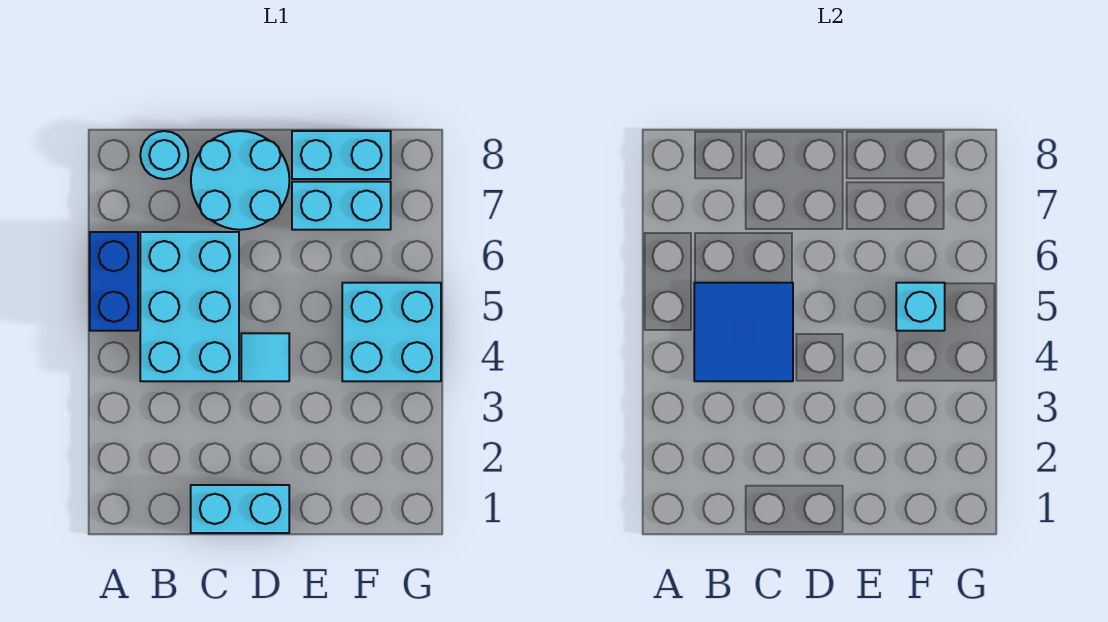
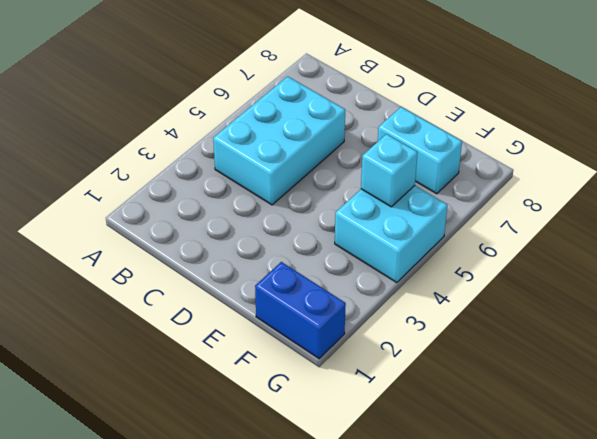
blue 1x2 brick [255,262,346,359] -> blue 1x2 brick turned to [90,232,138,331]
none -> cyan 1x1 round brick [140,131,188,179]
none -> cyan 1x2 brick [191,485,289,533]

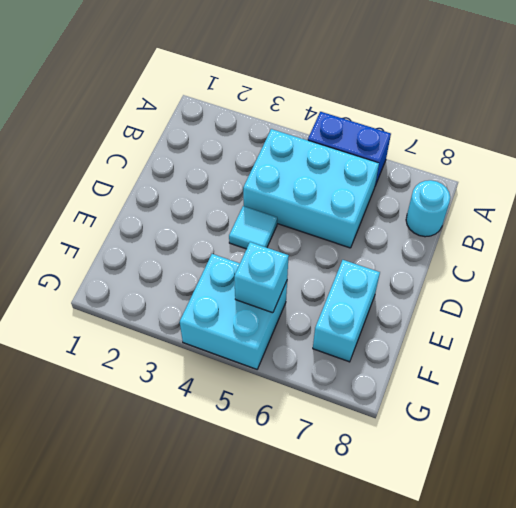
none -> cyan 1x2 brick [191,485,289,533]
none -> cyan 2x2 round brick [191,131,289,230]

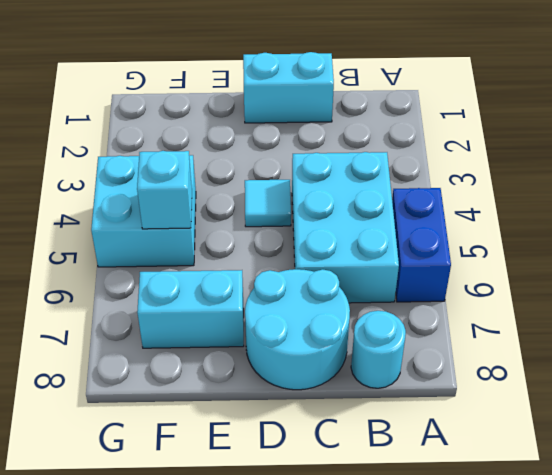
none -> cyan 1x2 brick [292,131,391,179]
none -> blue 2x2 tile [694,283,793,381]

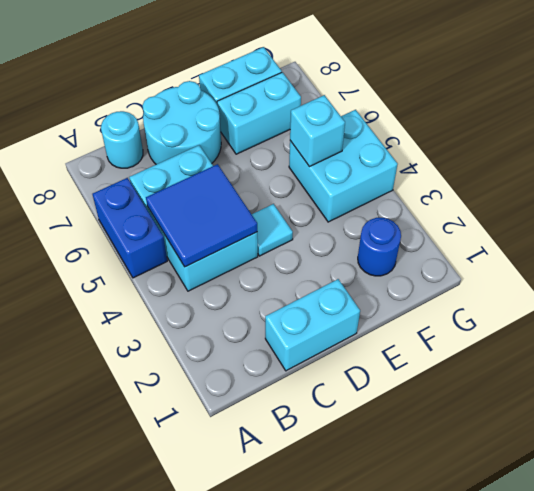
blue 1x1 round brick [358,218,401,276] -> none

